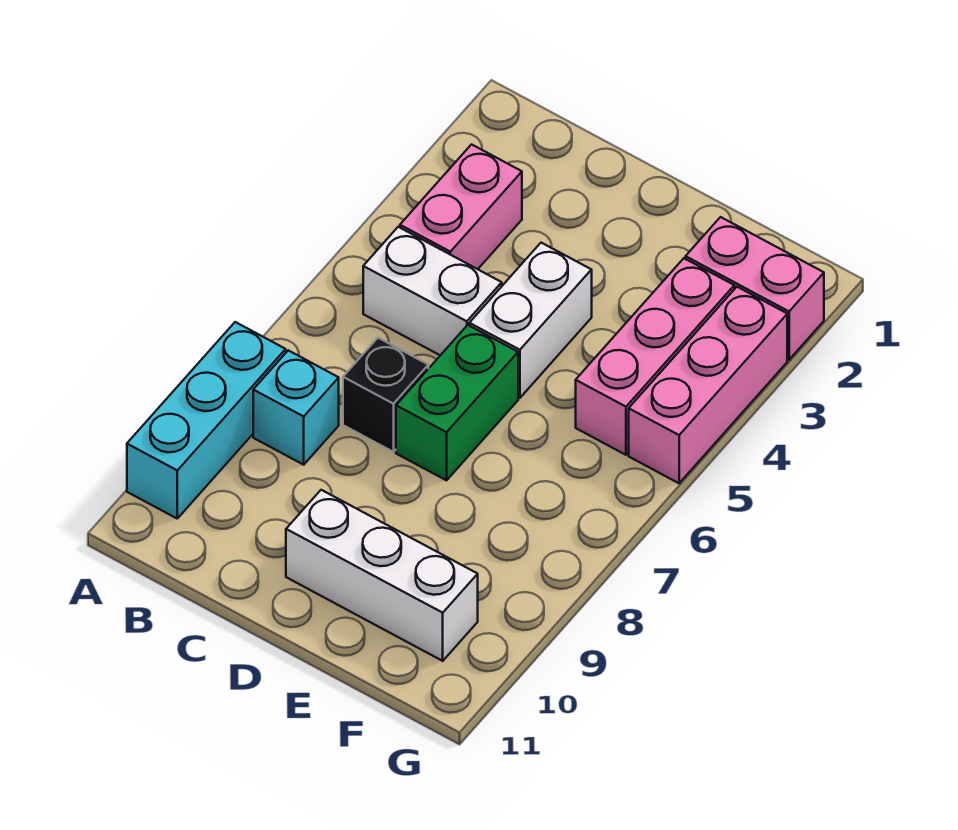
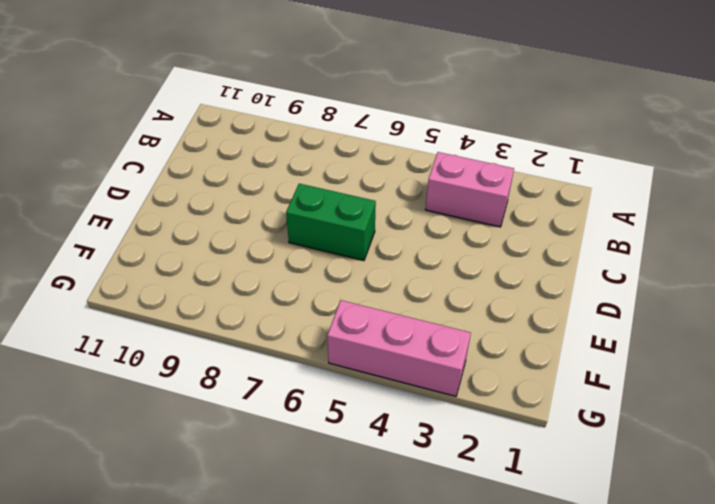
none -> cyan 1x3 brick [127,322,286,518]
none -> white 1x2 brick [363,227,502,355]

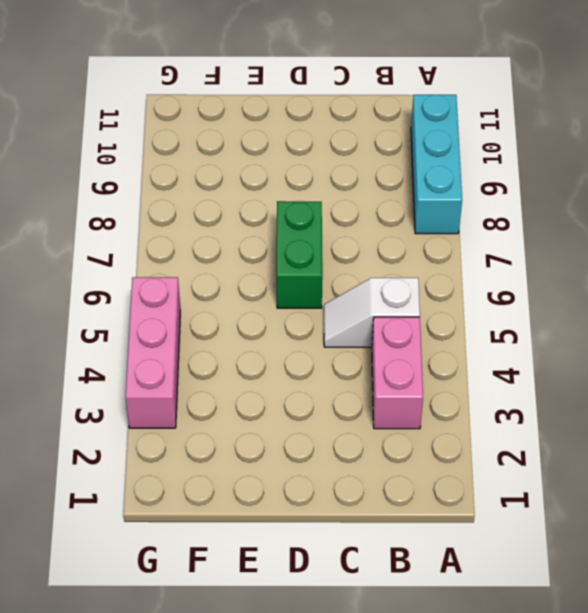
white 1x2 slope [324,278,420,348] -> white 1x2 brick [363,227,502,355]
none -> cyan 1x1 brick [253,350,339,465]
none -> black 1x1 brick [343,338,428,452]

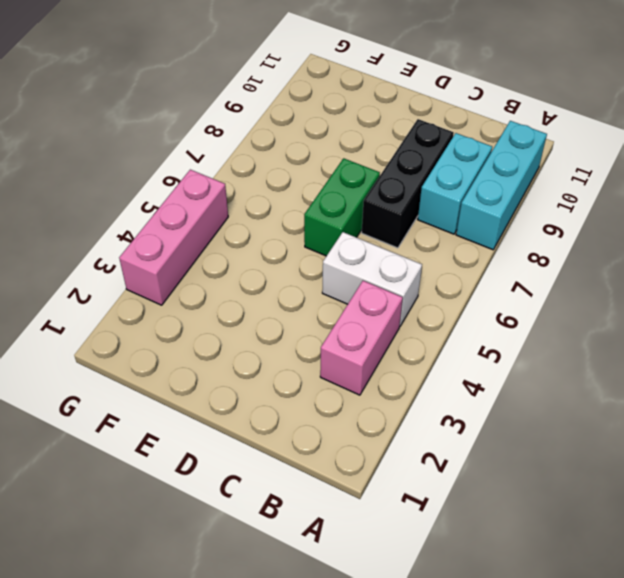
cyan 1x2 brick [418,133,492,234] -> cyan 1x1 brick [253,350,339,465]
black 1x3 brick [362,119,454,248] -> black 1x1 brick [343,338,428,452]
none -> white 1x2 brick [469,243,592,398]
none -> white 1x3 brick [286,490,478,661]

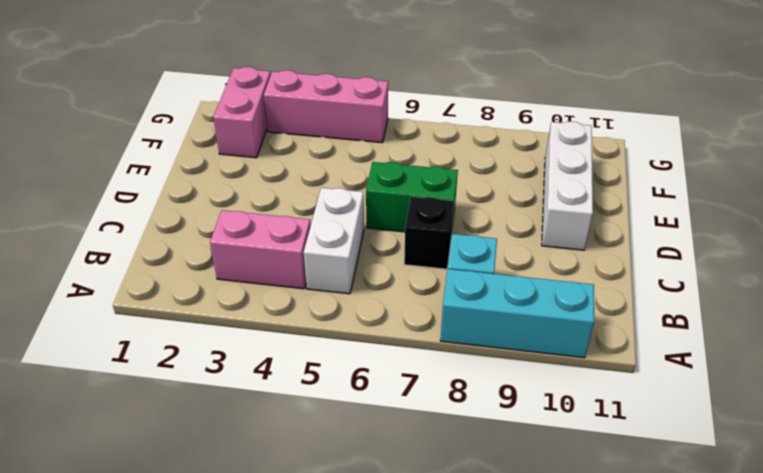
none -> white 1x2 brick [469,243,592,398]
none -> pink 1x3 brick [576,258,734,455]

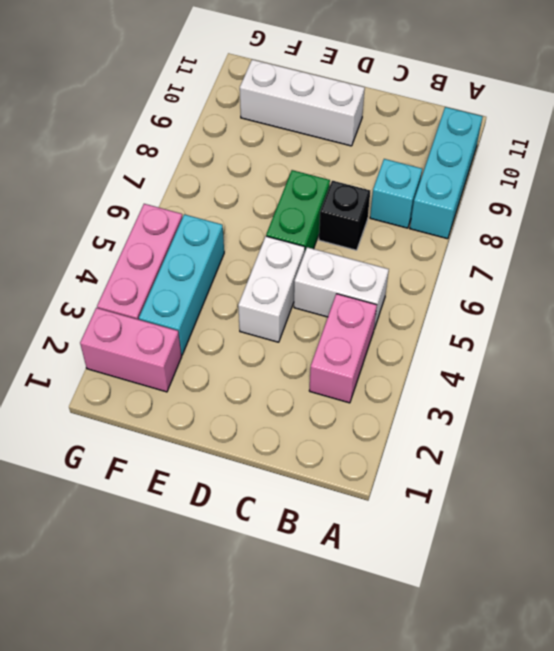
cyan 1x3 brick [139,214,224,355] -> pink 1x3 brick [576,258,734,455]

